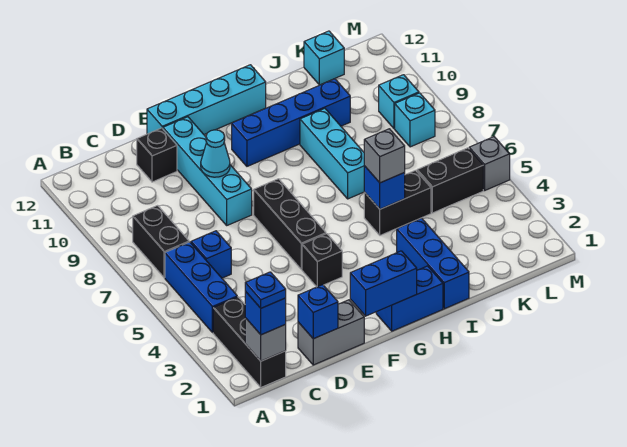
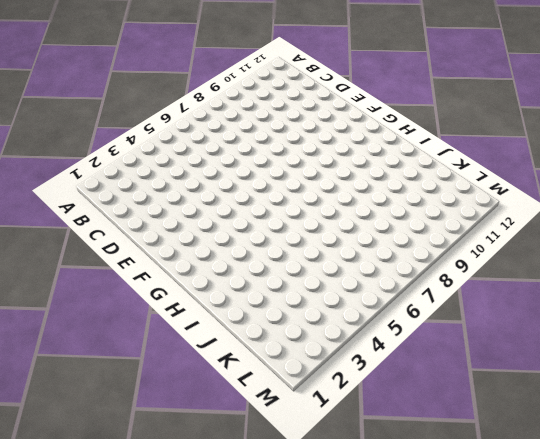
none -> black 1x3 brick [213,297,286,387]
none -> blue 1x3 brick [165,242,237,333]
none -> black 1x2 brick [133,206,189,278]

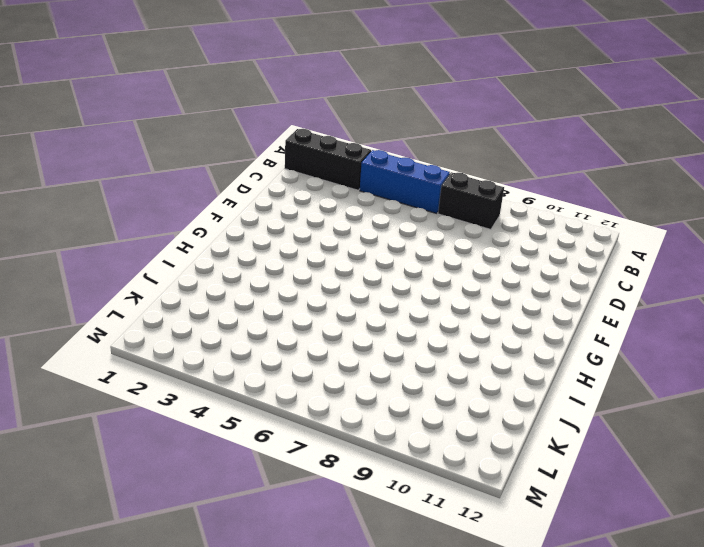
none -> blue 1x1 brick [191,231,231,278]
none -> grey 1x2 brick [298,300,364,365]
none -> black 1x1 brick [137,128,177,182]

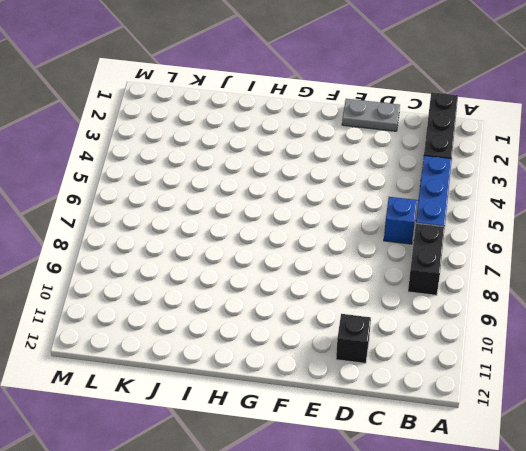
grey 1x2 plate [342,99,400,131] -> grey 1x2 brick [298,300,364,365]
none -> cyan 1x4 brick [163,117,252,225]
none -> cyan 1x4 brick [147,65,266,134]
none -> black 1x1 brick [302,234,342,287]

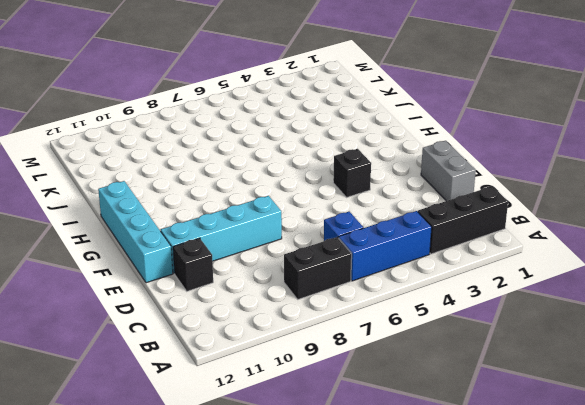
none -> black 1x3 brick [254,179,326,269]
none -> blue 1x2 brick [376,266,443,331]
none -> blue 1x4 brick [232,79,350,166]

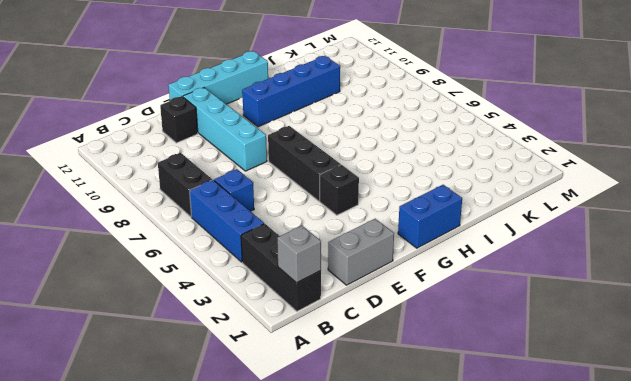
none -> blue 1x3 brick [397,218,469,309]
none -> black 1x2 brick [364,170,431,235]
none -> cyan 1x3 brick [300,108,364,199]

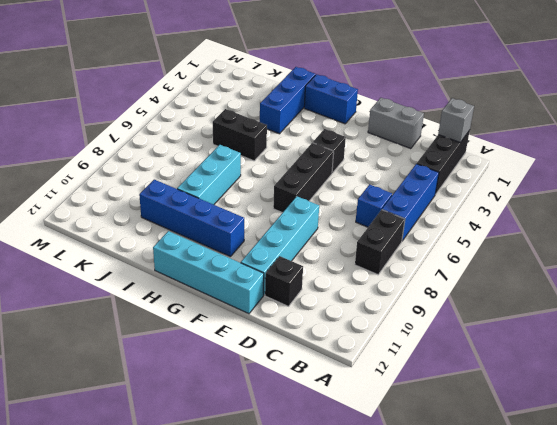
none -> black 1x2 brick [417,148,483,213]
none -> cyan 1x1 brick [304,31,344,85]
none -> cyan 1x1 brick [395,93,435,147]

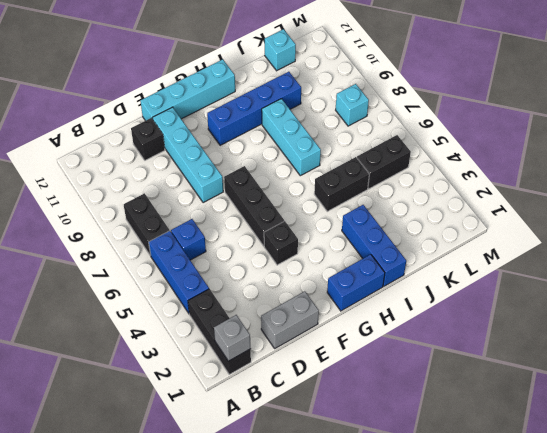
none -> cyan 1x1 brick [379,75,419,129]
none -> grey 1x1 brick [469,137,510,190]
none -> blue 1x1 brick [298,285,338,339]

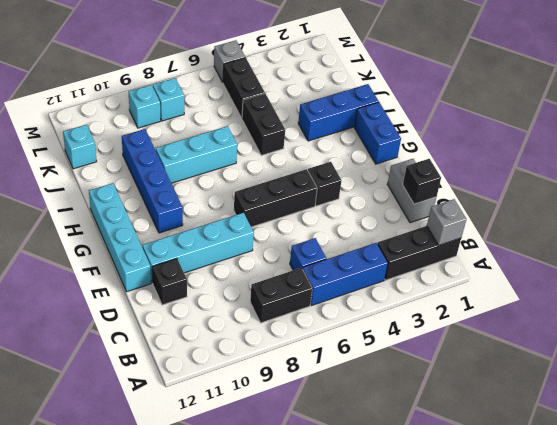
black 1x1 brick [403,159,441,204] -> blue 1x1 brick [298,285,338,339]
none -> cyan 1x1 cone [201,130,230,177]
none -> blue 1x2 brick [350,251,417,316]
none -> blue 1x1 brick [364,166,405,209]

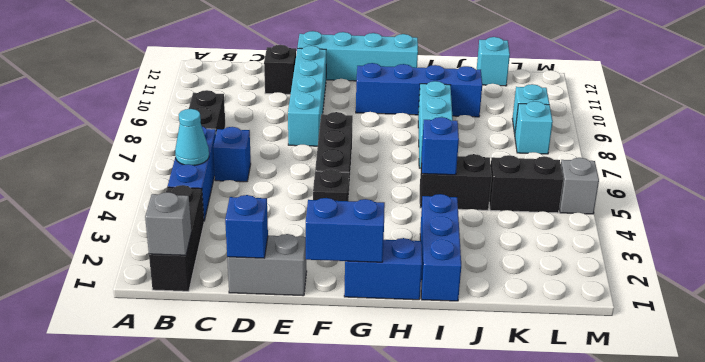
cyan 1x1 cone [175,109,209,165] -> cyan 1x1 cone moved to [201,130,230,177]
none -> blue 1x1 brick [245,292,286,335]
none -> grey 1x1 brick [364,129,405,183]
none -> blue 1x1 plate [245,272,286,308]

